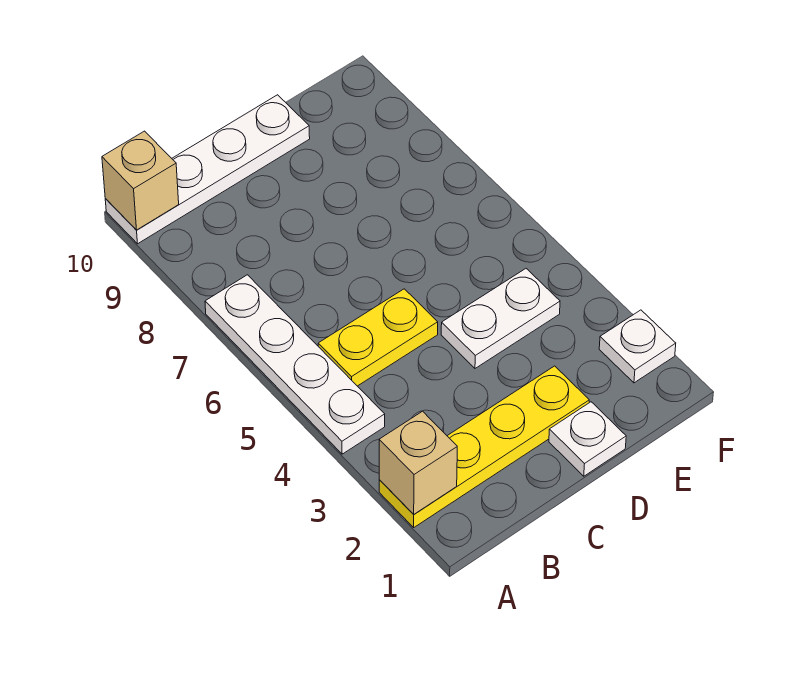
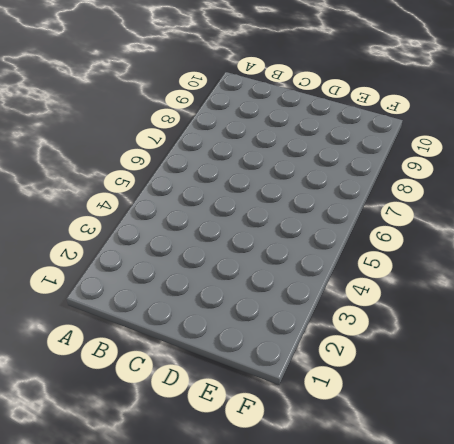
none -> yellow 1x4 plate [379,366,589,527]
none -> white 1x4 plate [205,275,385,454]

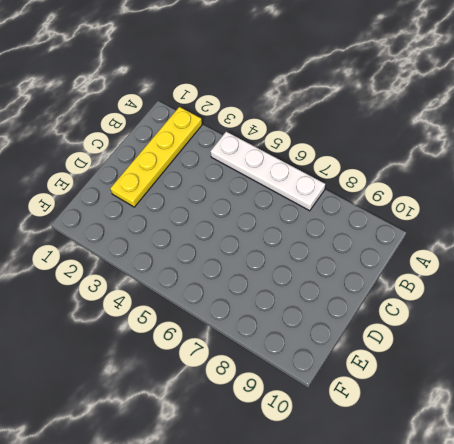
none -> white 1x4 plate [105,95,310,244]
none -> yellow 1x2 plate [318,289,438,386]

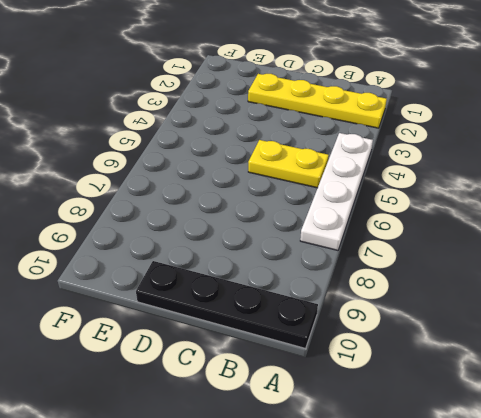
black 1x4 plate [136,261,318,348] -> white 1x4 plate [105,95,310,244]
none -> white 1x1 plate [549,402,626,476]
none -> white 1x2 plate [441,269,560,368]

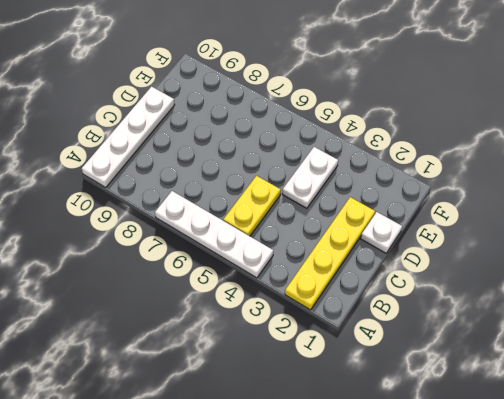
none -> white 1x1 plate [599,310,676,383]
none -> tan 1x1 brick [379,411,457,514]

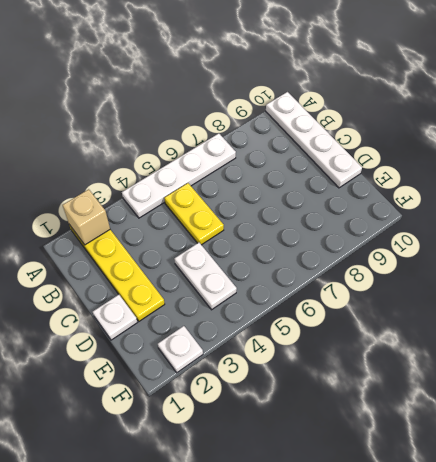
none -> tan 1x1 brick [102,131,179,230]

